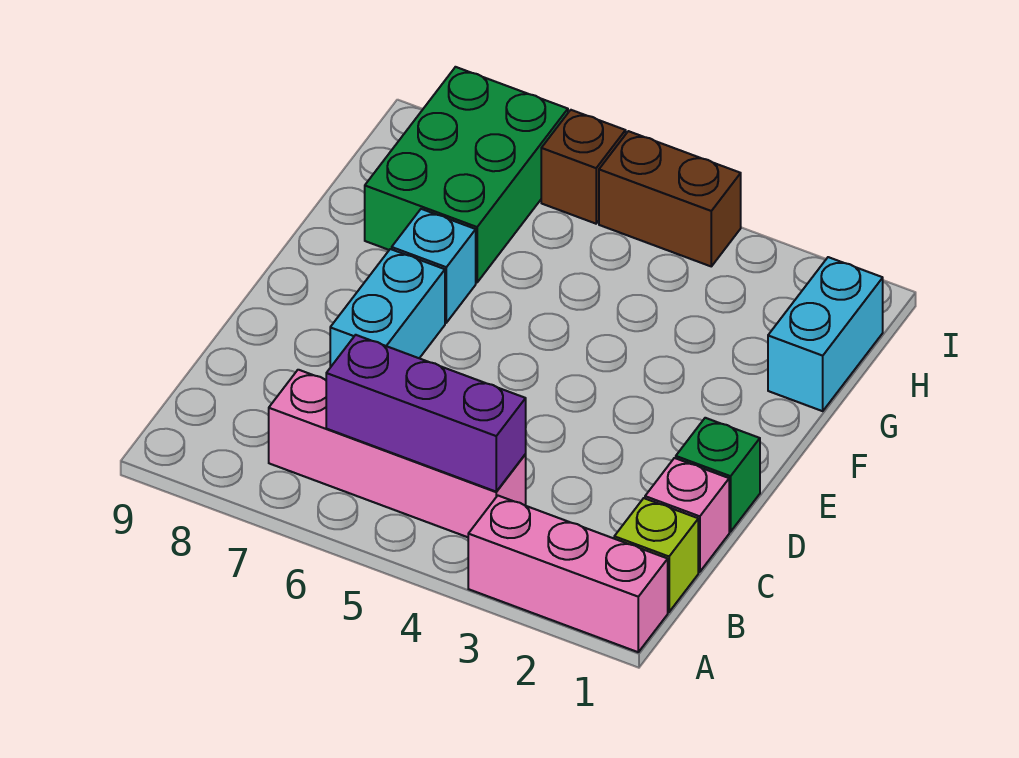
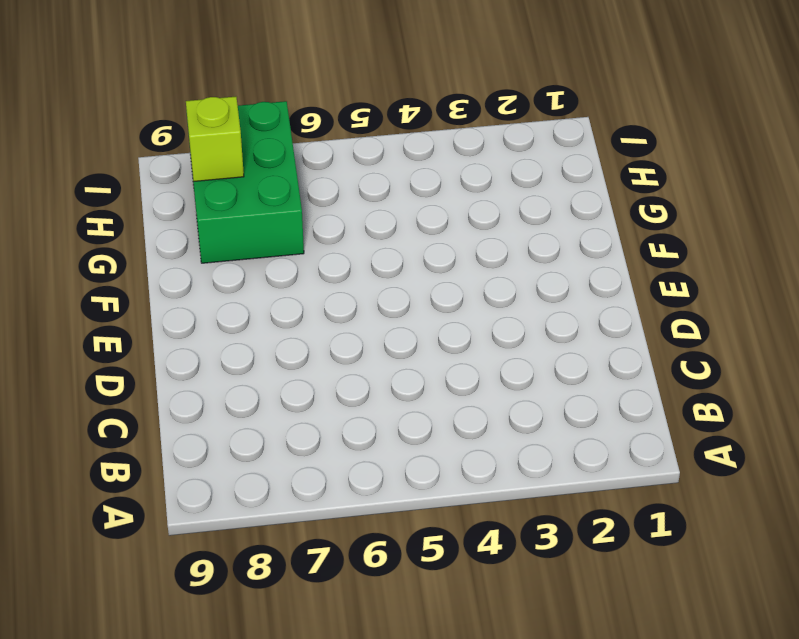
lime 1x1 brick [186,97,244,182] -> lime 1x1 brick moved to [614,498,698,612]
none -> pink 1x3 brick [468,496,668,652]
none -> pink 1x4 brick [269,370,526,537]
none -> pink 1x1 brick [645,458,729,572]

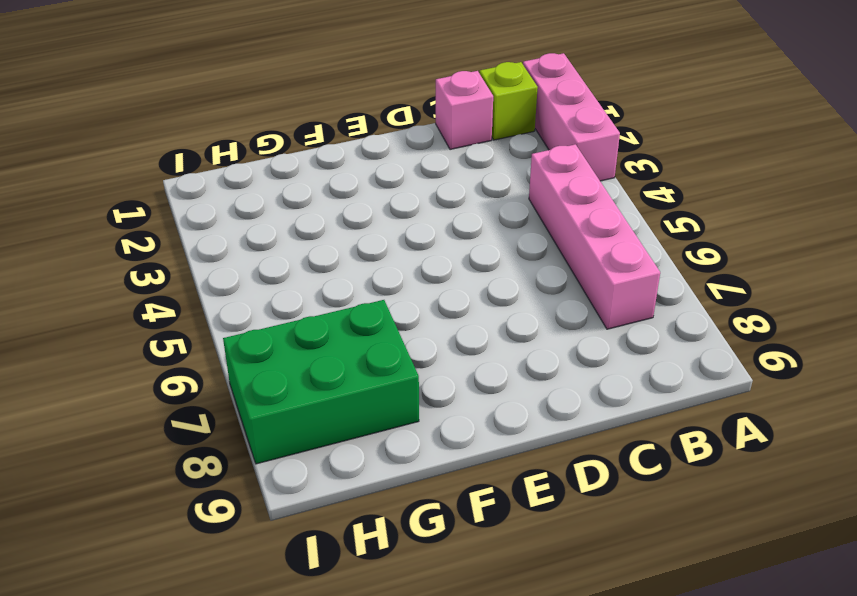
none -> green 1x1 brick [676,418,760,532]
none -> cyan 1x2 brick [330,249,445,367]
none -> cyan 1x1 brick [392,209,476,323]

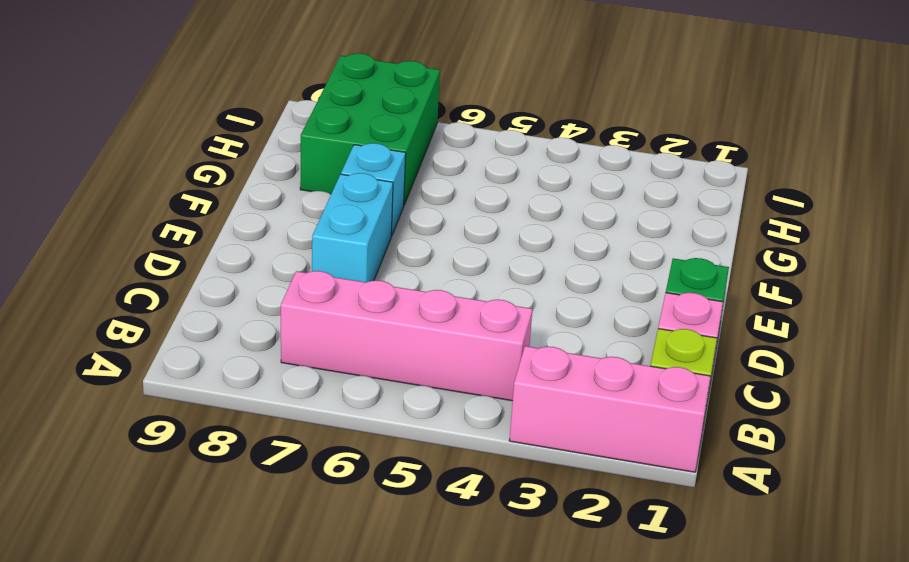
none -> cyan 1x2 brick [768,257,883,411]
none -> brown 1x2 brick [599,131,741,266]
none -> brown 1x1 brick [541,110,626,224]

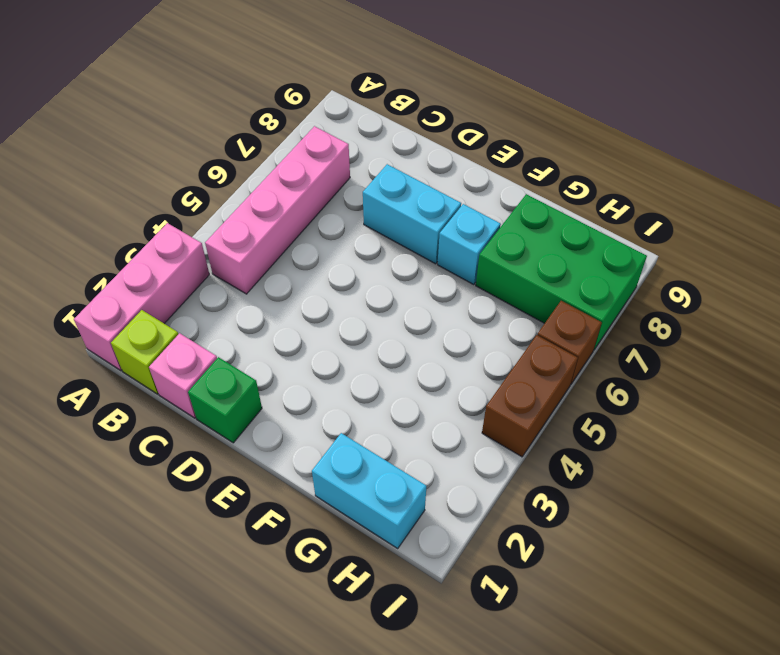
none -> purple 1x3 brick [326,335,526,492]

